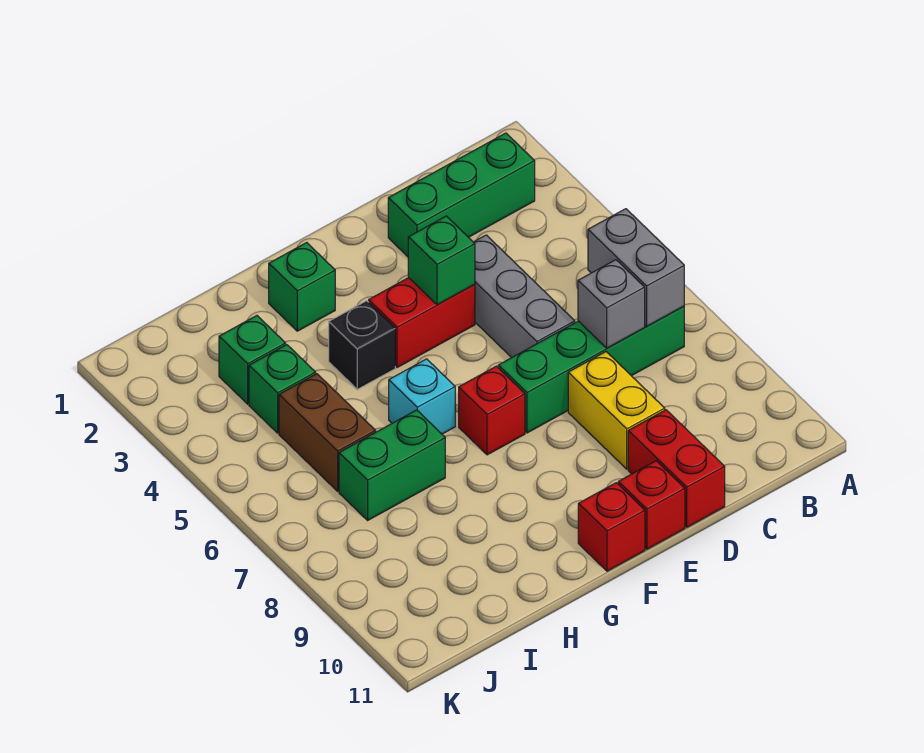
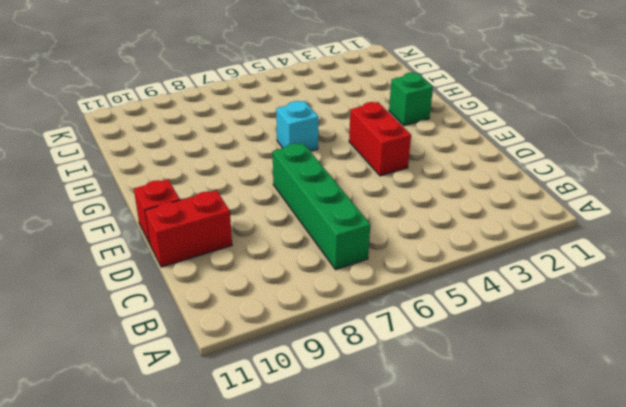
none -> green 1x3 brick [388,133,535,257]
none -> grey 1x3 brick [474,235,575,358]
none -> yellow 1x2 brick [568,352,665,469]

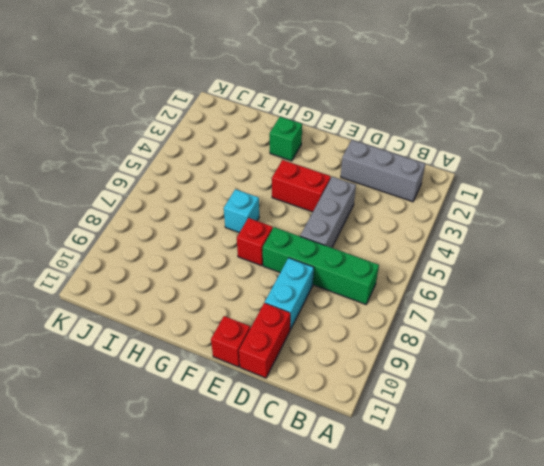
grey 1x3 brick [341,140,425,202] -> green 1x3 brick [388,133,535,257]
cyan 1x2 brick [265,258,314,330] -> yellow 1x2 brick [568,352,665,469]
none -> red 1x1 brick [578,483,645,571]
none -> black 1x1 brick [329,301,395,389]
none -> green 1x2 brick [339,410,445,520]

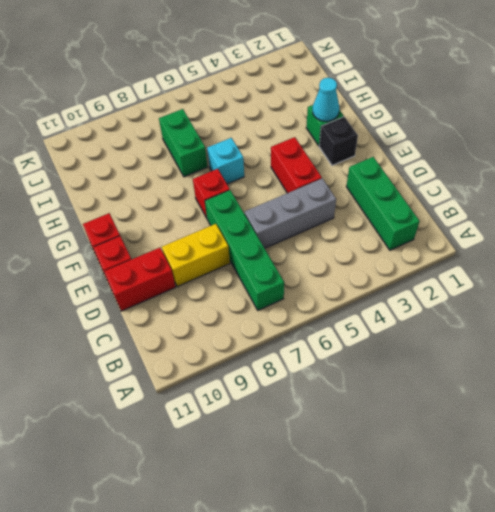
black 1x1 brick [319,117,358,165] -> black 1x1 brick moved to [329,301,395,389]
cyan 1x1 cone [313,78,339,121] -> none
none -> green 1x1 brick [219,316,286,404]
none -> green 1x1 brick [249,345,316,433]
none -> brown 1x2 brick [279,374,376,491]

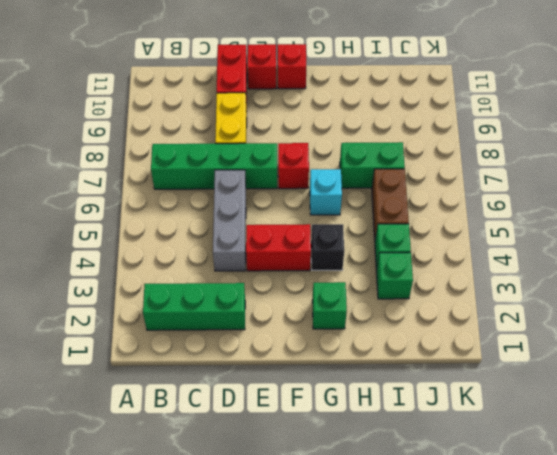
none -> grey 1x2 brick [588,209,684,326]
none -> grey 1x1 brick [578,260,645,348]
none -> green 1x1 brick [408,216,475,305]

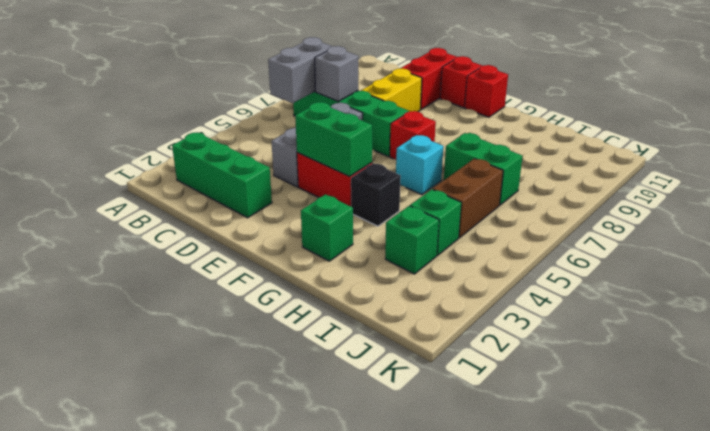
green 1x2 brick [295,102,372,176] -> green 1x1 brick [408,216,475,305]

